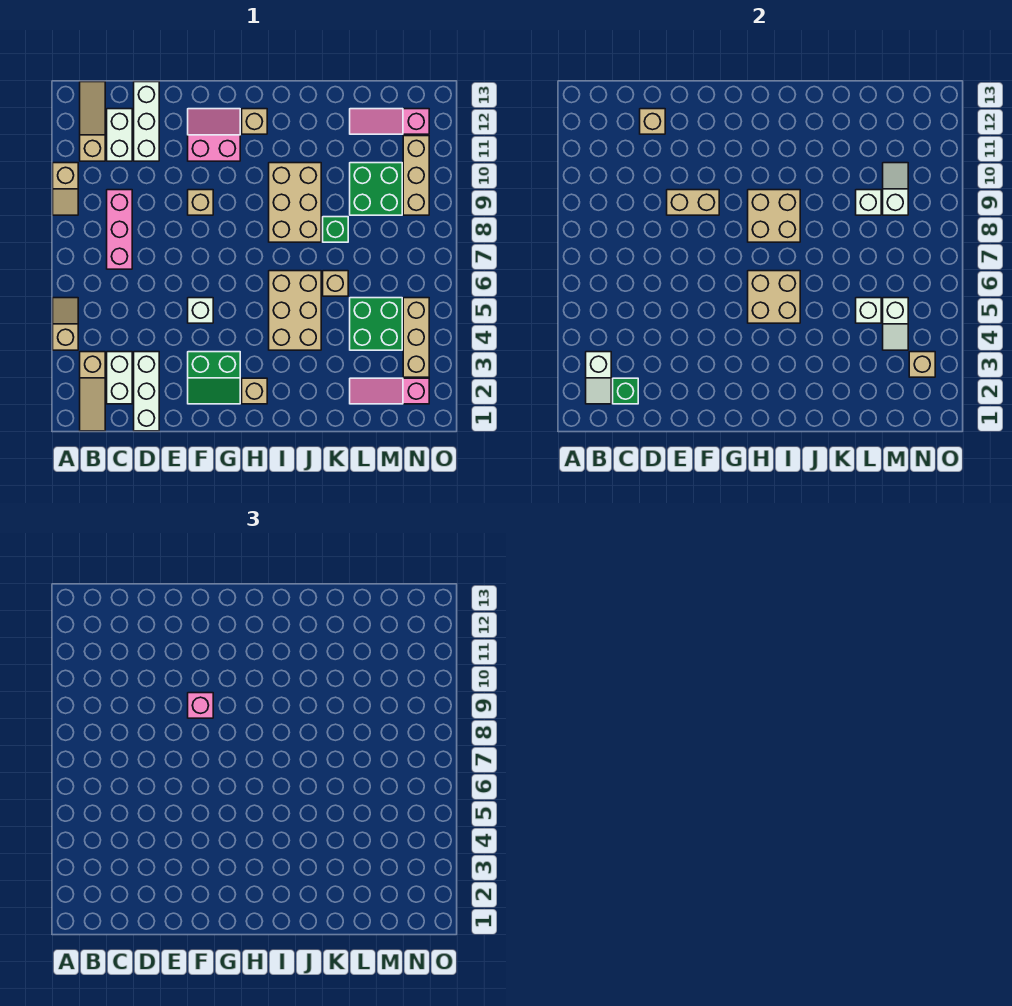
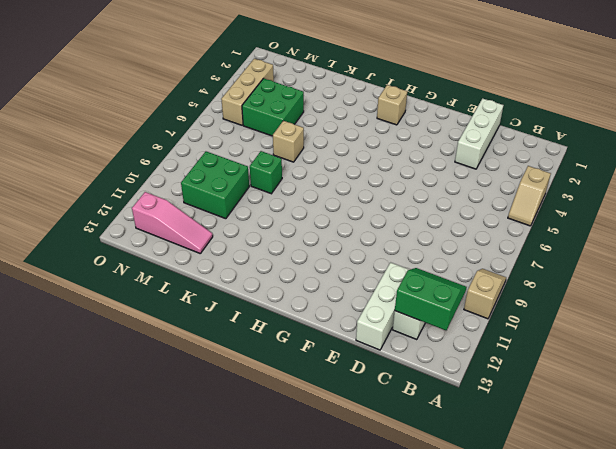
green 2x2 slope [395,268,467,330] -> green 2x2 slope moved to [188,352,240,404]
none -> tan 1x3 slope [80,352,105,431]
none -> tan 1x3 slope [80,82,105,161]
none -> white 1x2 brick [107,352,132,404]
none -> pink 1x3 brick [107,190,132,269]

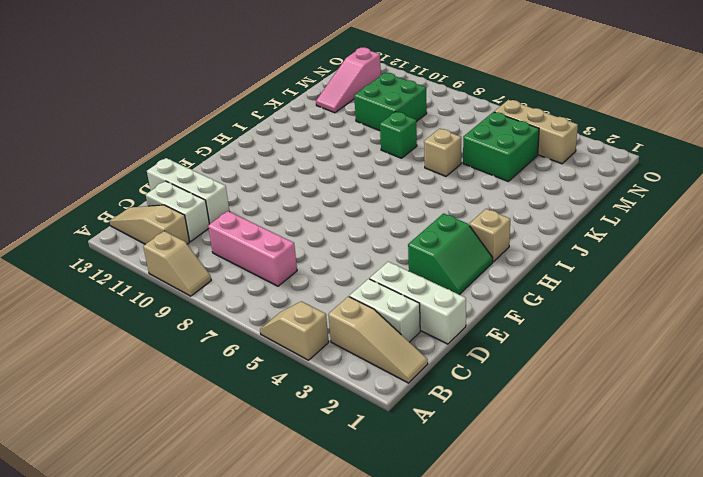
none -> white 1x1 brick [188,298,213,323]
none -> tan 1x1 brick [188,190,213,215]
none -> pink 2x2 slope [188,109,240,161]
none -> tan 1x1 brick [242,109,267,134]

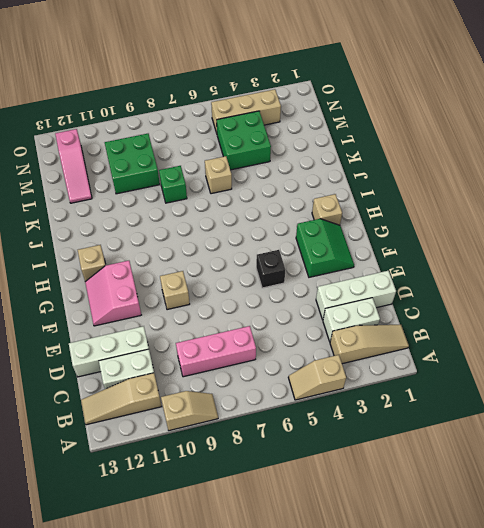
black 1x1 brick [256,250,285,288] -> white 1x1 brick [188,298,213,323]
none -> tan 2x3 brick [269,271,321,350]
none -> tan 2x3 brick [269,163,321,242]
none -> pink 1x3 slope [350,378,429,404]
none -> tan 1x3 brick [403,136,429,215]

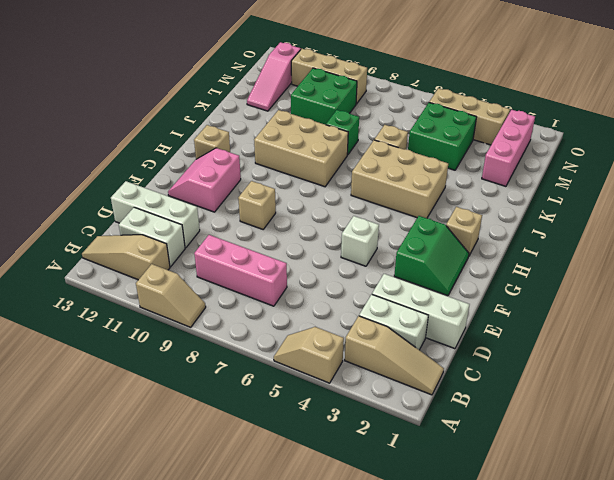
pink 1x3 brick [482,110,535,186] -> pink 1x3 slope [350,378,429,404]
none -> white 1x2 slope [586,352,611,404]
none -> green 1x1 brick [613,378,638,404]
none -> tan 1x1 brick [640,109,665,134]
none -> tan 1x2 brick [667,190,719,215]

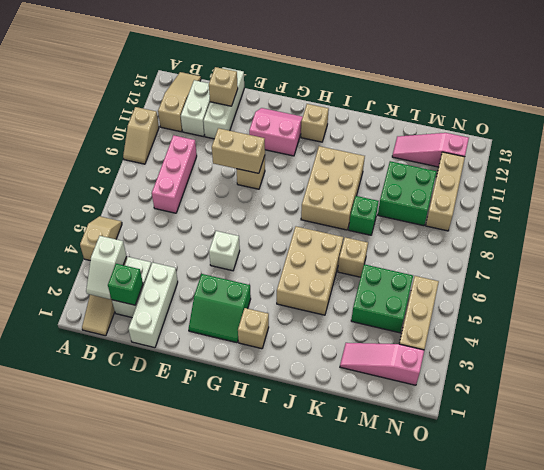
none -> tan 2x2 brick [748,271,800,323]
none -> tan 2x2 brick [748,190,800,242]
none -> white 1x1 brick [856,298,881,323]
none -> white 1x1 brick [856,190,881,215]

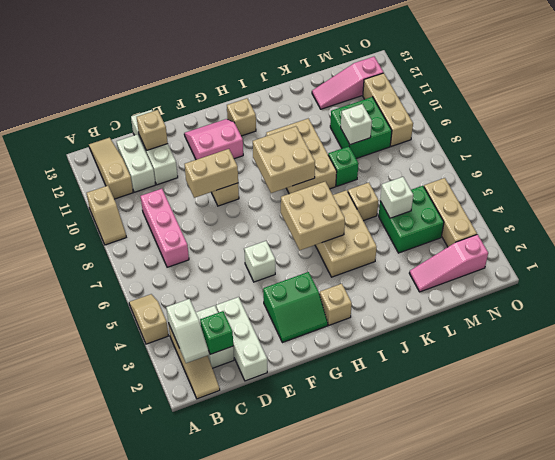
none -> white 1x2 slope [883,298,908,350]
none -> white 1x2 slope [883,163,908,215]
none -> tan 1x1 brick [909,352,935,377]
none -> pink 1x1 brick [188,693,213,718]

